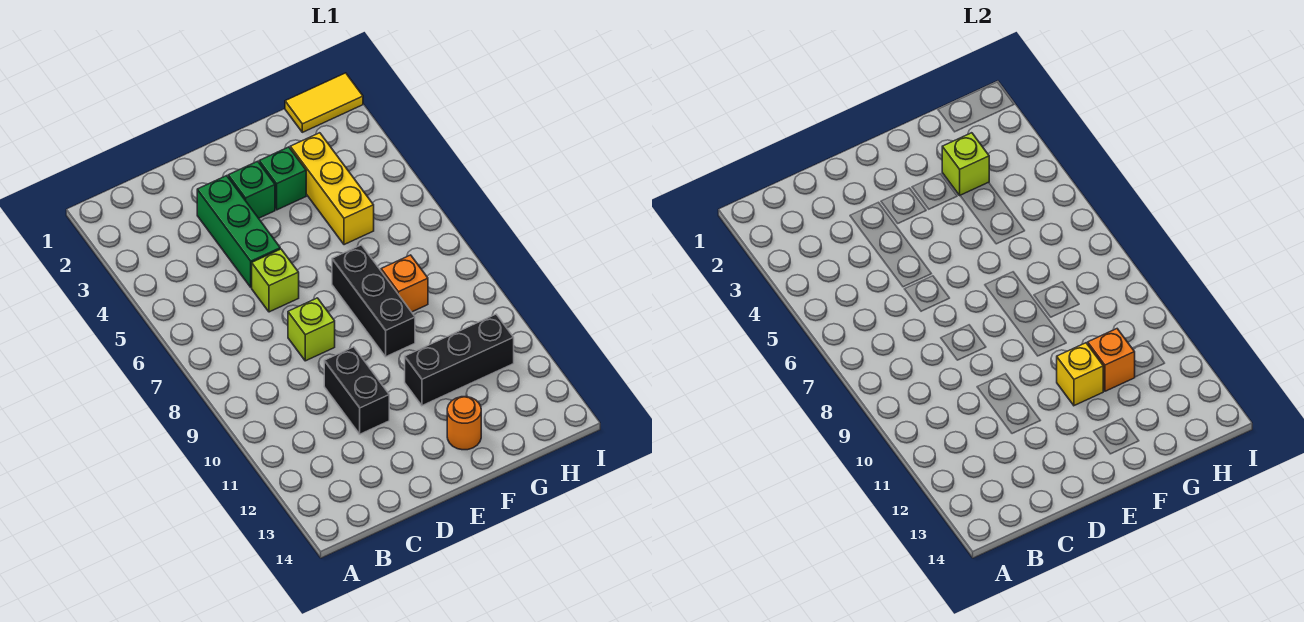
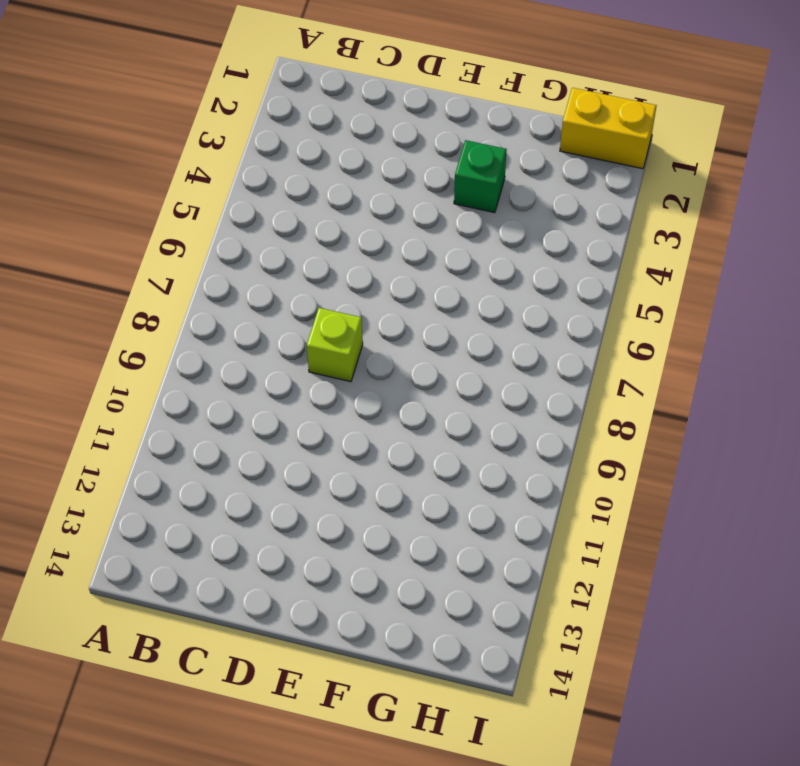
yellow 1x2 brick [560,88,657,169] -> yellow 1x2 tile [285,73,363,132]
none -> green 1x3 brick [197,176,280,287]
none -> lime 1x1 brick [252,249,299,312]
none -> black 1x2 brick [324,347,389,434]

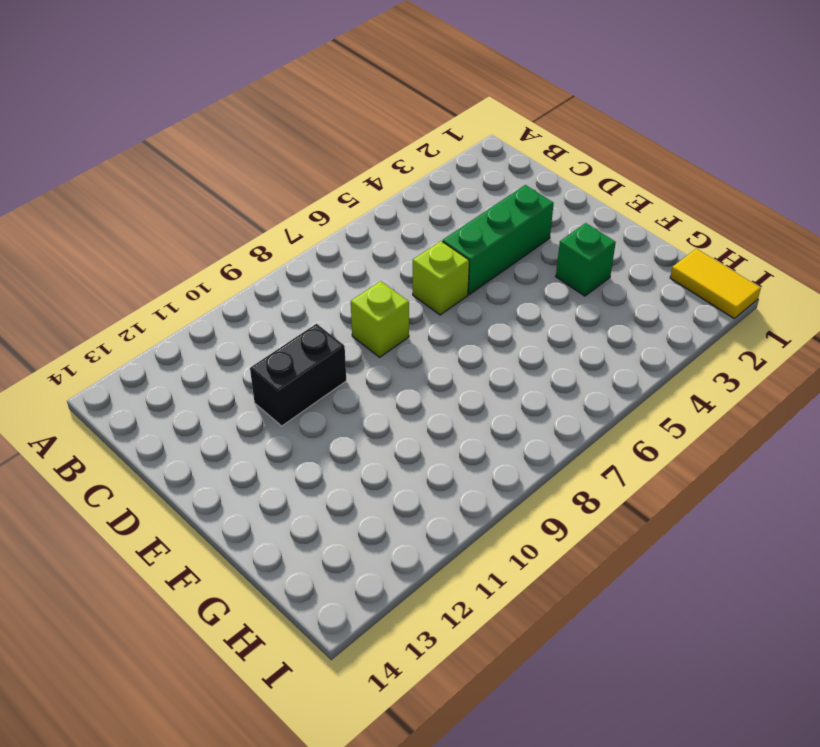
none -> green 1x1 brick [228,161,275,218]
none -> black 1x3 brick [332,245,415,357]
none -> black 1x3 brick [405,314,514,406]

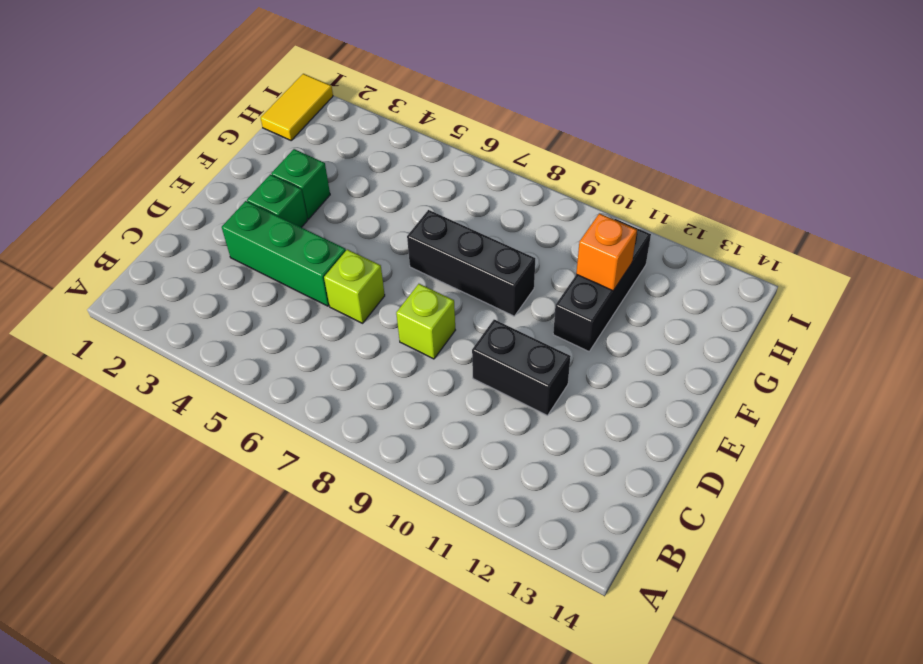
none -> orange 1x1 round brick [447,397,481,450]
none -> yellow 1x3 brick [290,133,374,245]
none -> orange 1x1 brick [381,255,428,312]

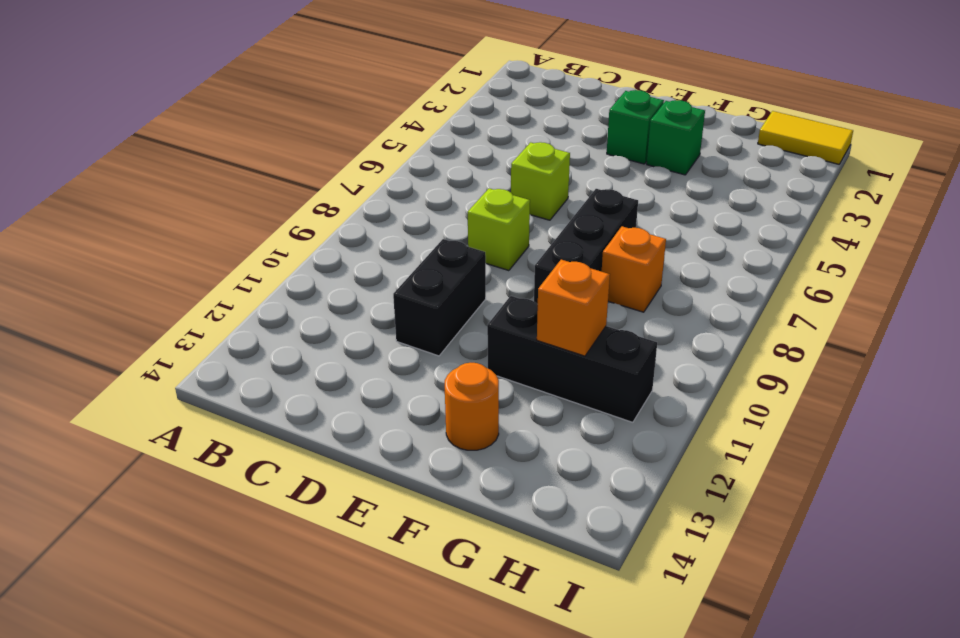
none -> green 1x3 brick [197,176,280,287]
none -> yellow 1x3 brick [290,133,374,245]
none -> yellow 1x1 brick [1057,343,1104,406]

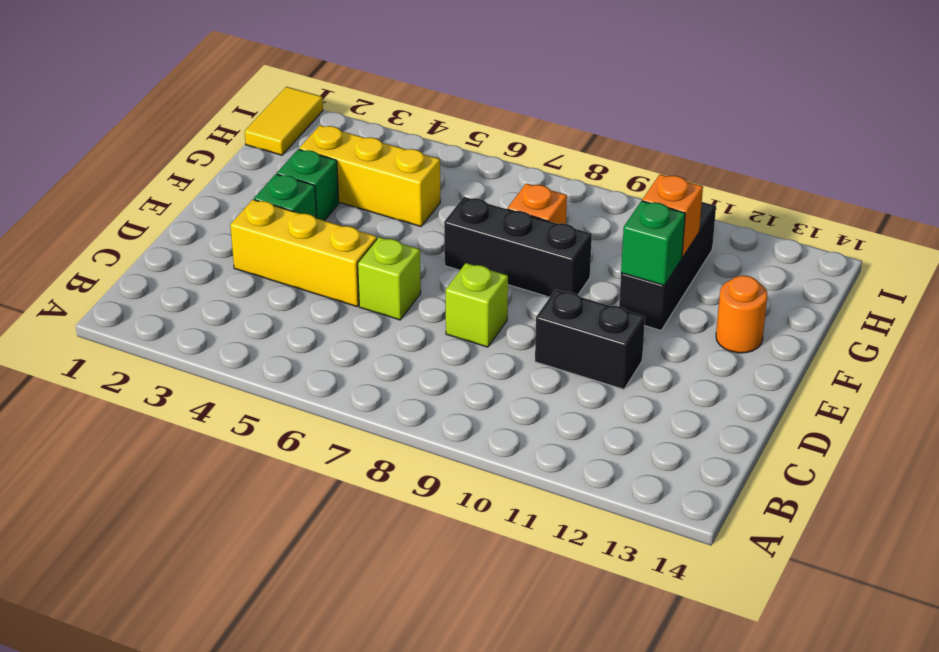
yellow 1x3 brick [230,200,377,306] -> green 1x3 brick [197,176,280,287]
green 1x1 brick [621,201,685,285] -> yellow 1x1 brick [1057,343,1104,406]
none -> lime 1x1 brick [942,133,989,195]

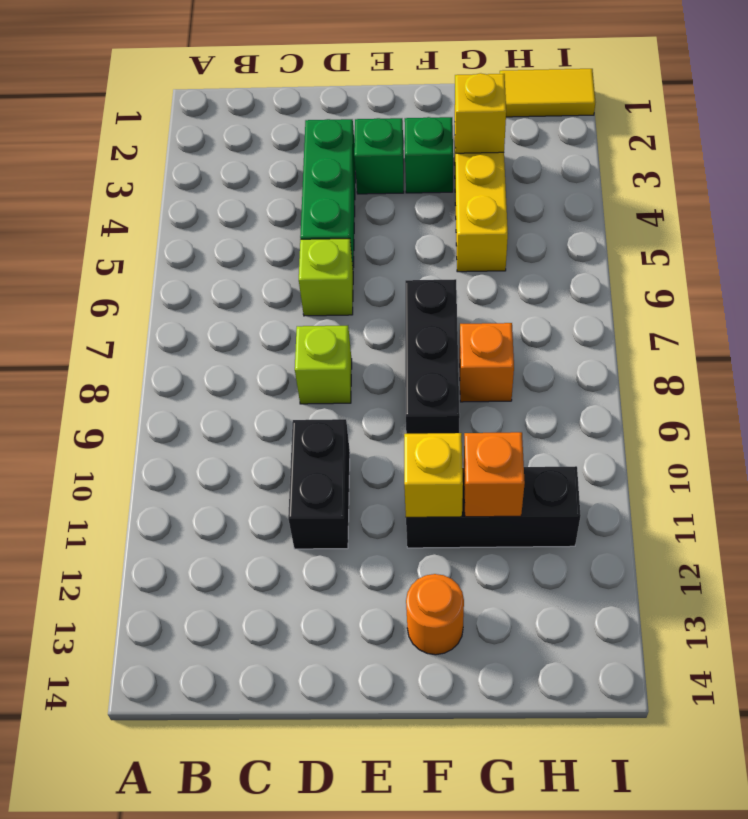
yellow 1x1 brick [455,73,506,153] -> lime 1x1 brick [942,133,989,195]

